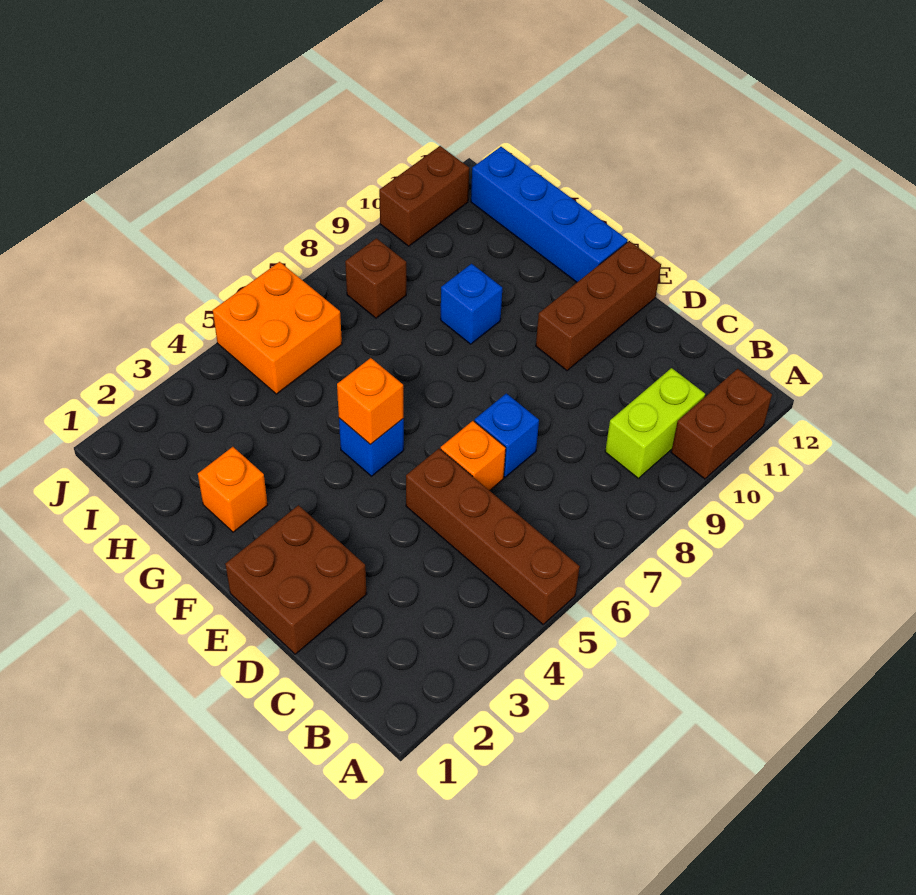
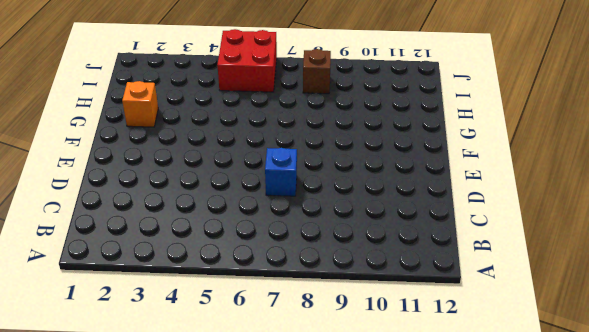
red 2x2 brick [217,29,277,92] -> orange 2x2 brick [213,262,342,394]
none -> brown 1x4 brick [406,449,580,624]
none -> brown 1x2 brick [671,369,772,479]
none -> lime 1x2 brick [605,368,705,478]

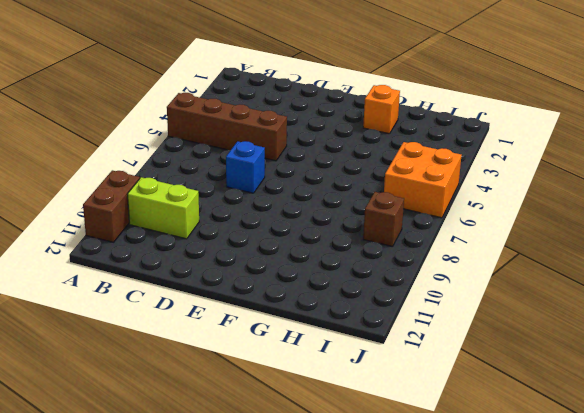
lime 1x2 brick [127,177,199,239] -> lime 1x2 brick turned to [605,368,705,478]
none -> brown 2x2 brick [225,505,367,654]
none -> orange 1x1 brick [441,421,506,491]
none -> brown 1x3 brick [536,241,661,371]

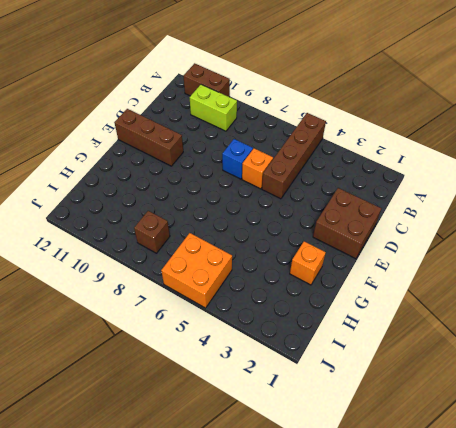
none -> blue 1x1 brick [339,418,404,476]
none -> blue 1x4 brick [471,147,628,282]
none -> blue 1x1 brick [441,264,502,344]

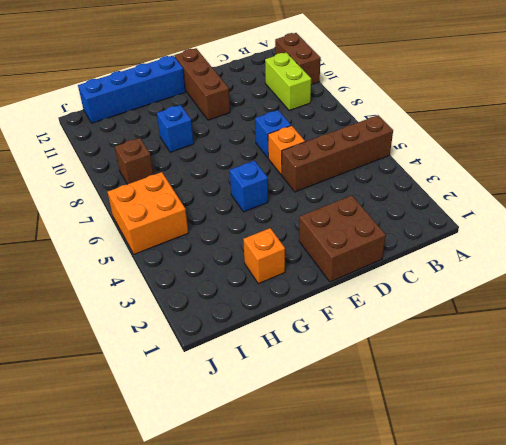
none -> brown 1x2 brick [379,146,469,246]
none -> orange 1x1 brick [337,358,404,445]

